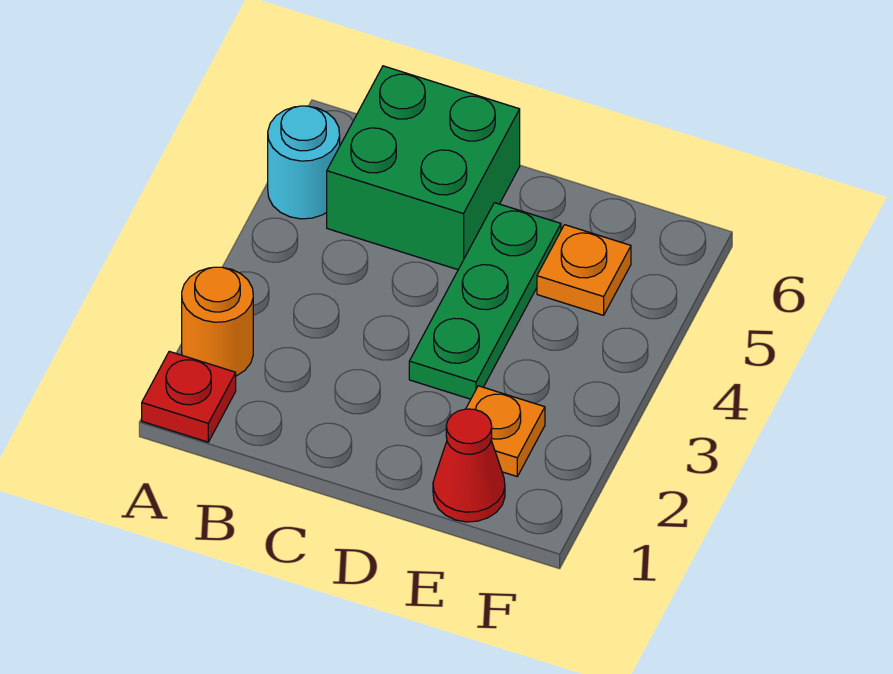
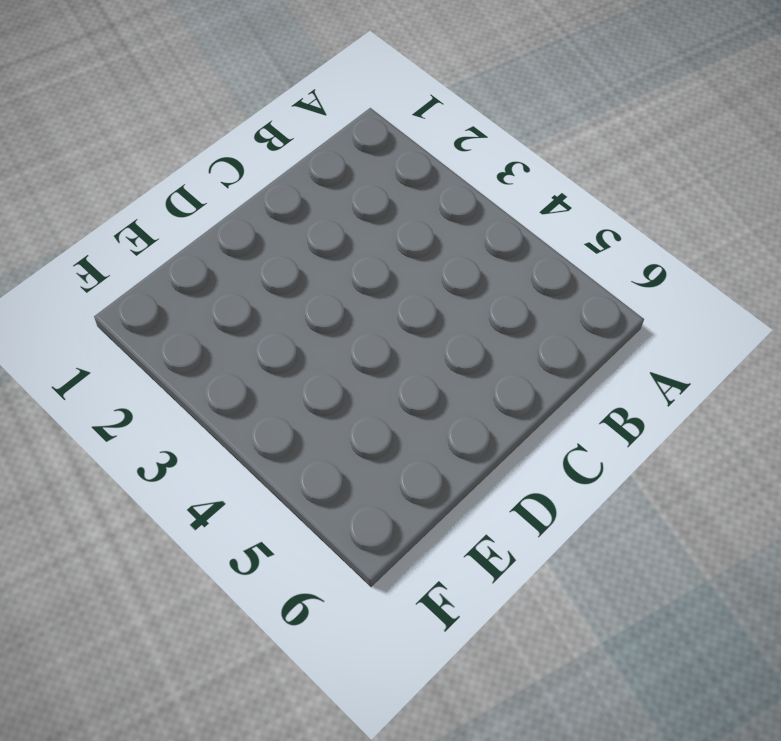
none -> red 1x1 plate [142,351,236,442]
none -> orange 1x1 round brick [182,267,253,376]

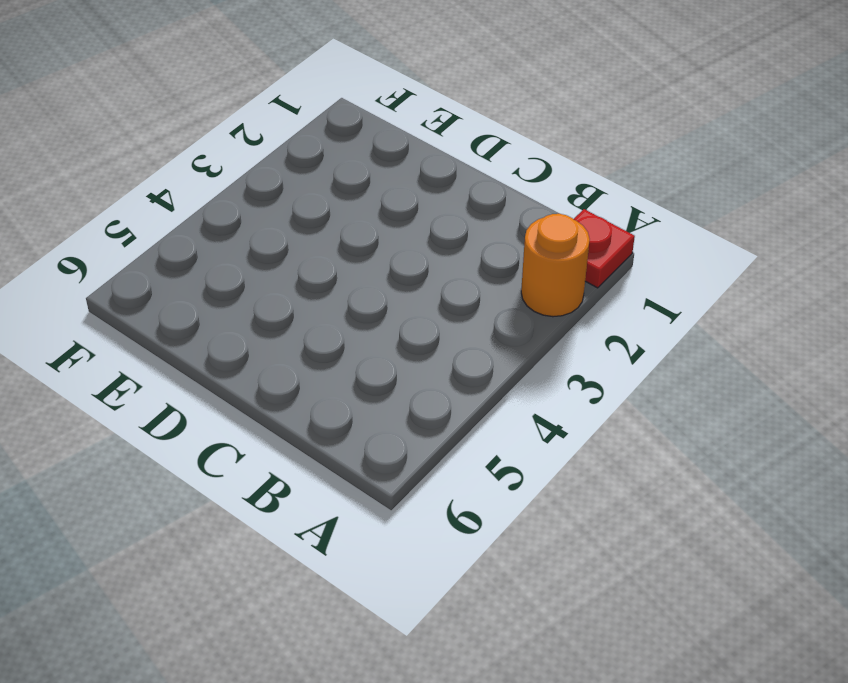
none -> cyan 1x1 round brick [268,106,340,219]
none -> green 2x2 brick [327,66,520,270]

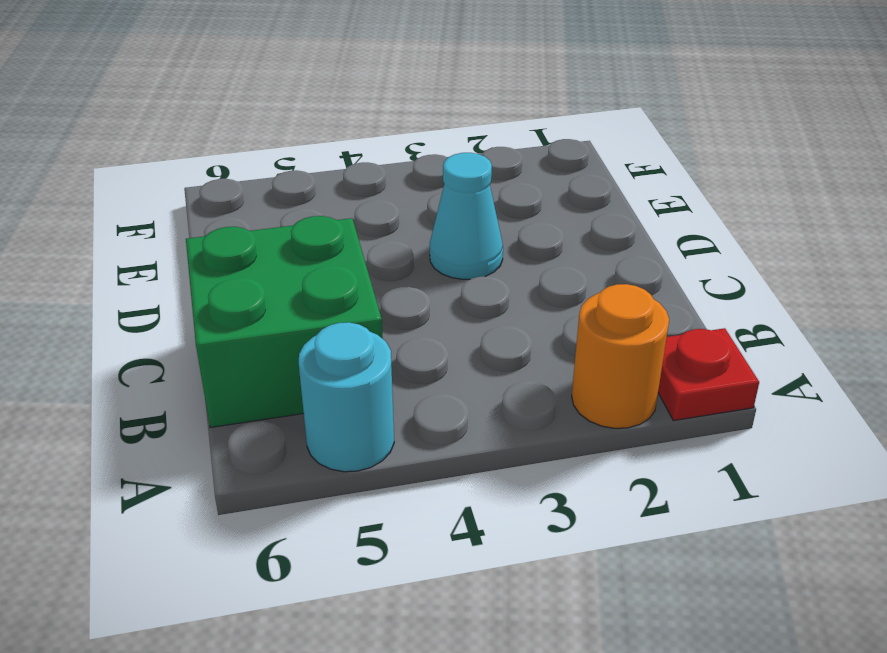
cyan 1x1 cone [430,153,503,279] -> green 1x3 plate [409,203,561,399]
none -> red 1x1 cone [433,409,505,522]
none -> orange 1x1 plate [466,386,545,476]

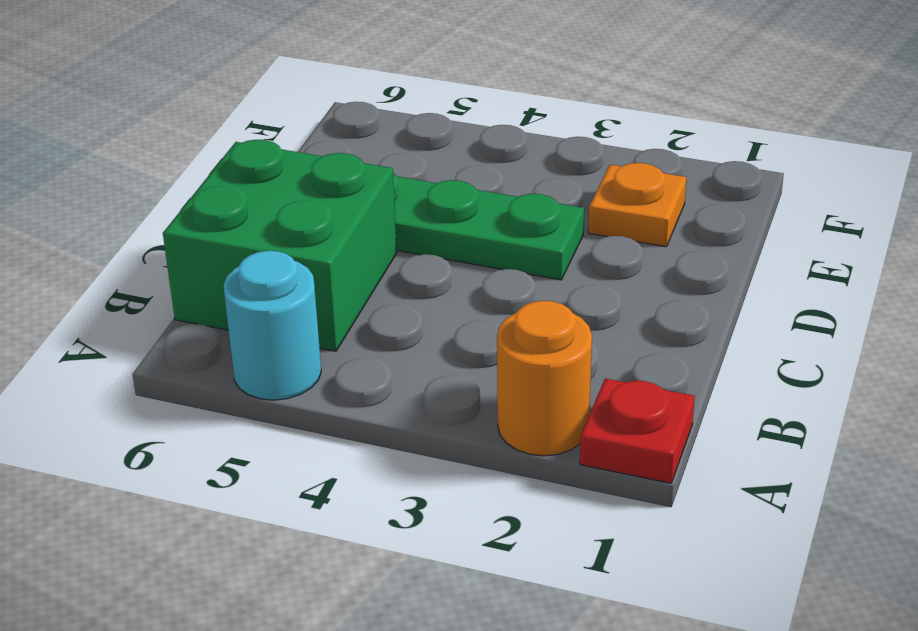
none -> red 1x1 cone [433,409,505,522]
none -> orange 1x1 plate [537,225,631,315]

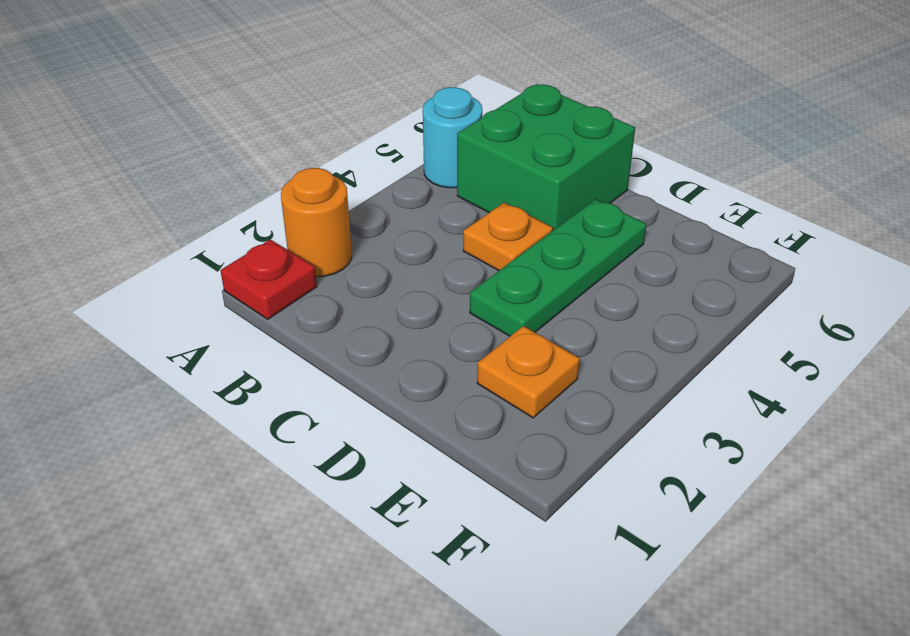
orange 1x1 plate [463,203,553,270] -> orange 1x1 plate moved to [537,225,631,315]
none -> red 1x1 cone [433,409,505,522]

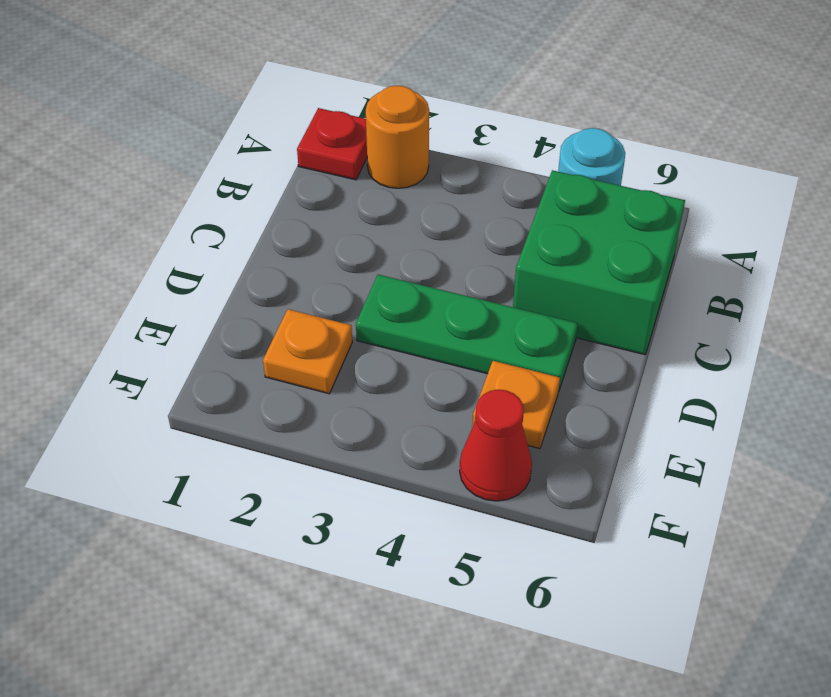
red 1x1 cone [459,390,532,501] -> red 1x1 cone moved to [433,409,505,522]

